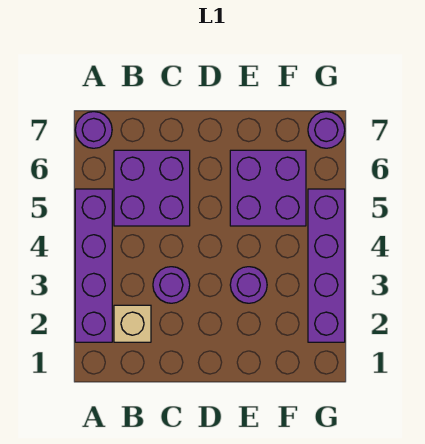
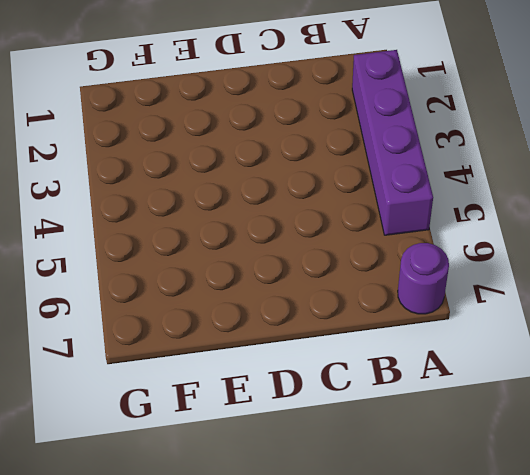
none -> tan 1x1 brick [114,305,151,342]
none -> purple 2x2 brick [114,150,190,226]

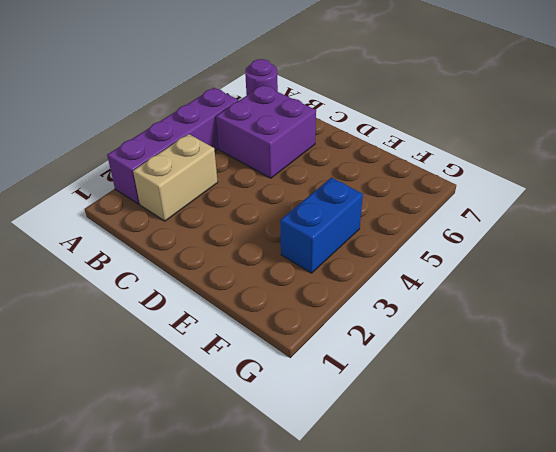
tan 1x2 brick [133,134,218,221] -> tan 1x1 brick [114,305,151,342]
blue 1x2 brick [280,178,363,273] -> none
none -> purple 1x1 round brick [153,267,190,303]
none -> purple 1x1 round brick [230,267,267,303]

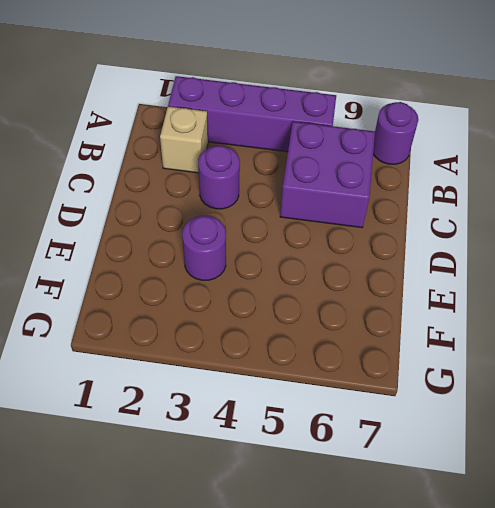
none -> purple 2x2 brick [230,150,306,226]
none -> purple 1x4 brick [308,189,345,342]

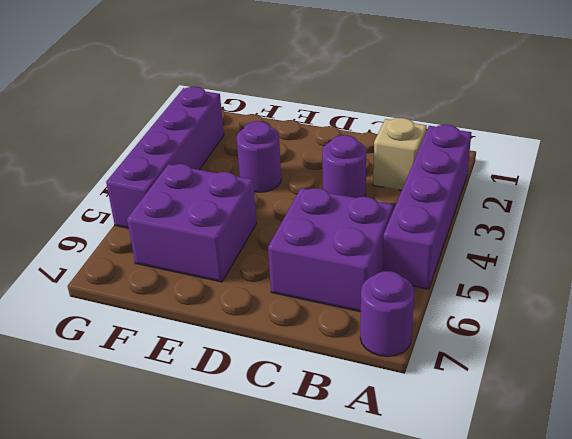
none -> purple 1x1 round brick [308,112,345,148]

